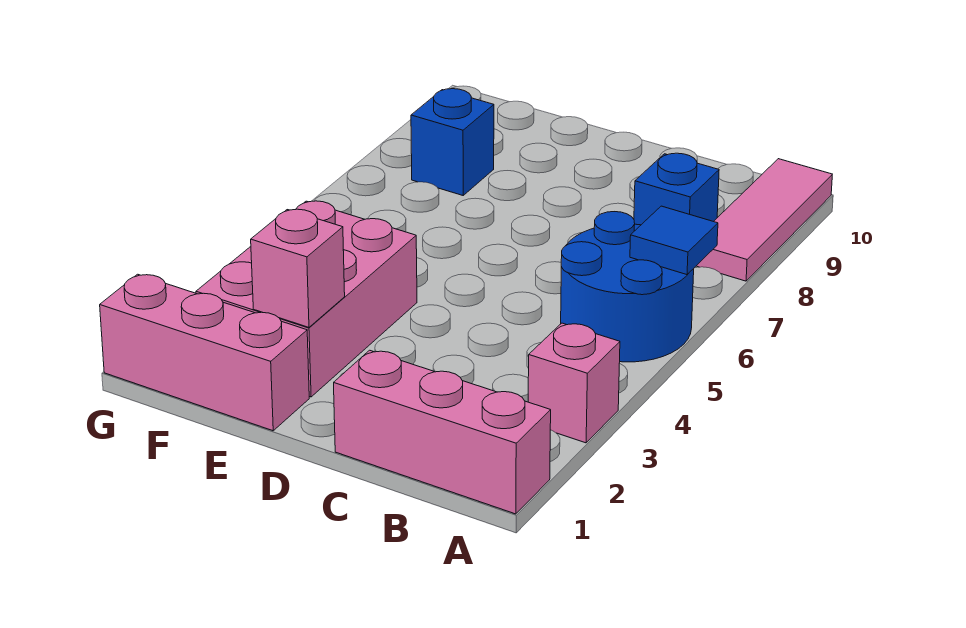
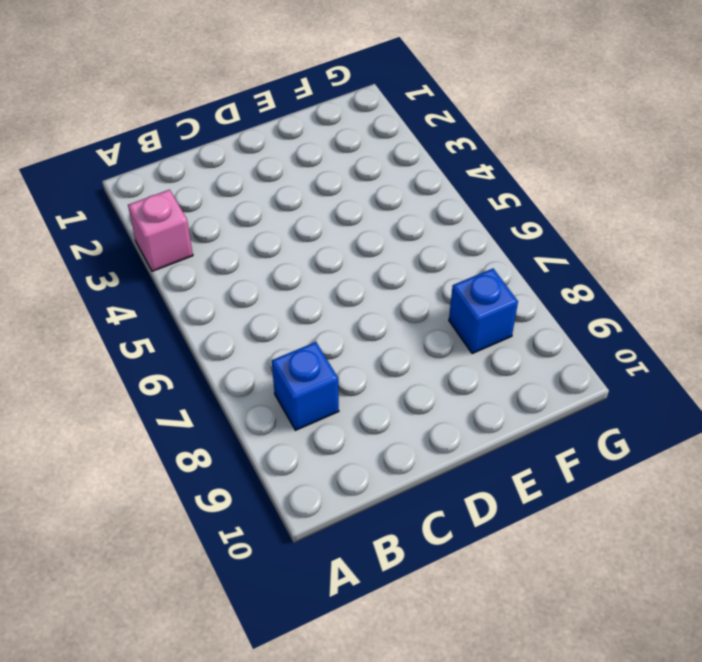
none -> pink 1x3 brick [334,350,551,514]
none -> blue 2x2 round brick [561,212,694,362]

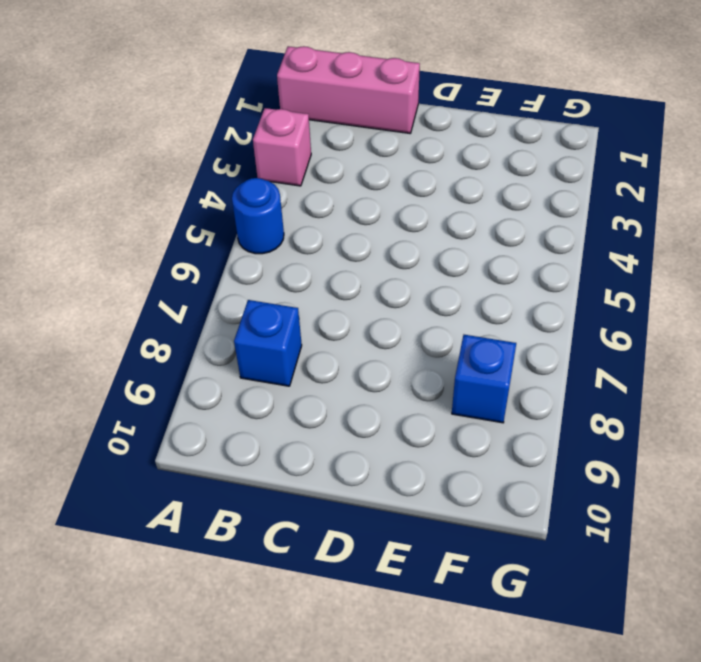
blue 1x1 round brick [232,178,284,254] -> blue 2x2 round brick [561,212,694,362]
none -> pink 1x3 tile [697,159,832,281]
none -> pink 1x3 brick [100,274,309,431]

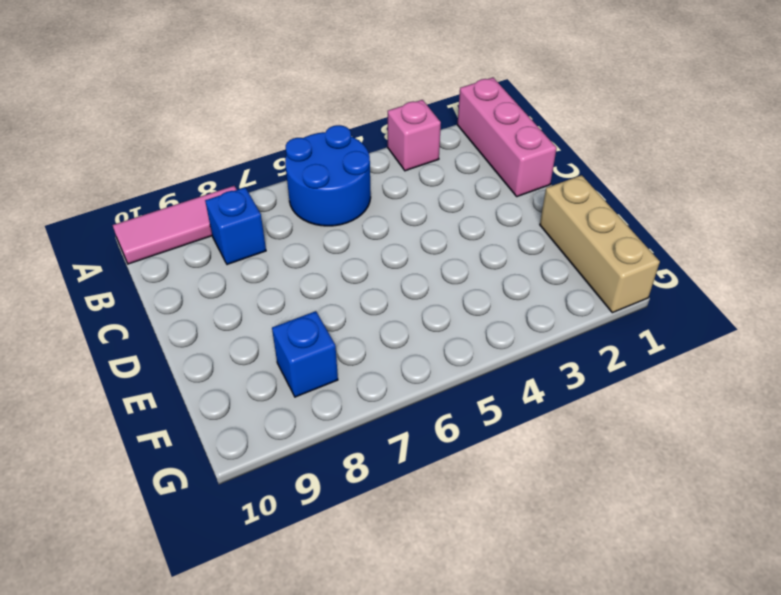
tan 1x3 brick [540,175,660,313] -> pink 1x3 brick [100,274,309,431]
none -> pink 2x3 brick [196,201,417,397]
none -> blue 1x1 tile [630,206,718,275]

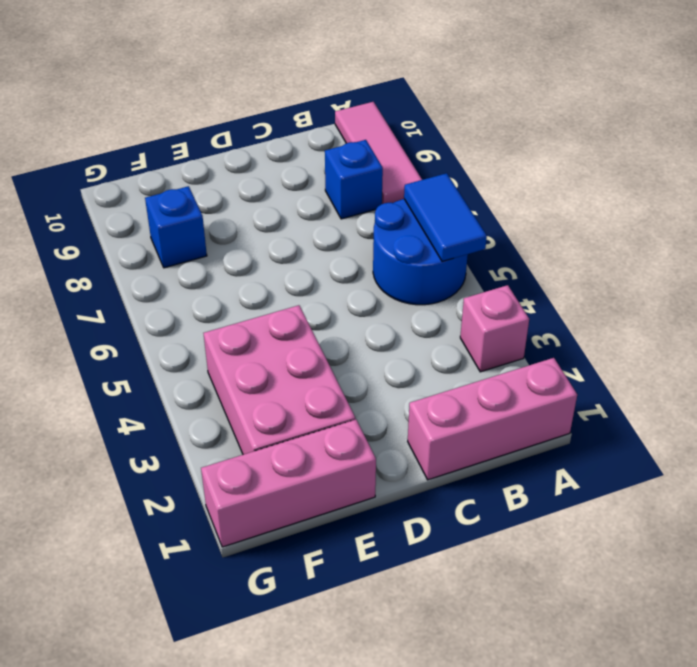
blue 1x2 tile [404,173,487,262] -> blue 1x1 tile [630,206,718,275]
none -> pink 1x1 brick [251,209,345,327]

